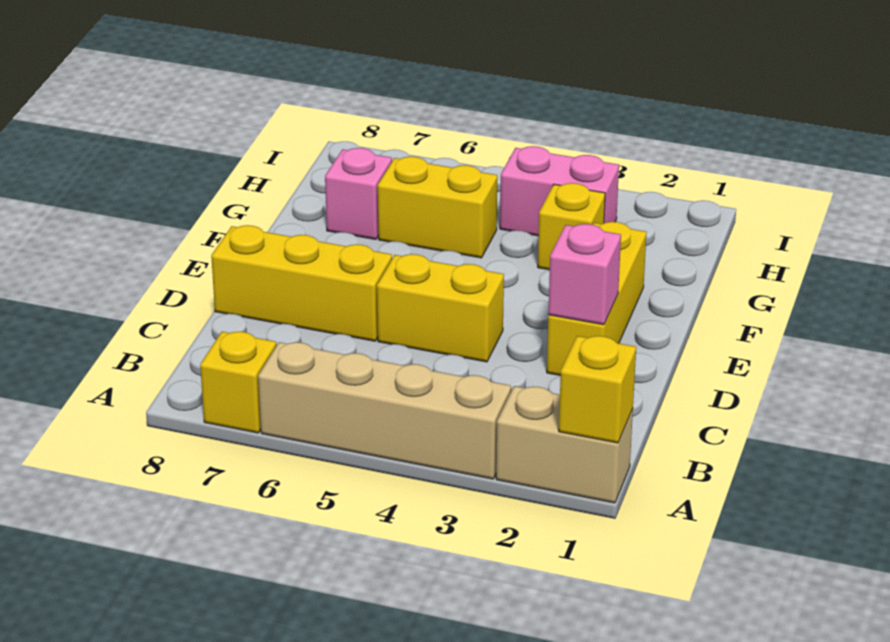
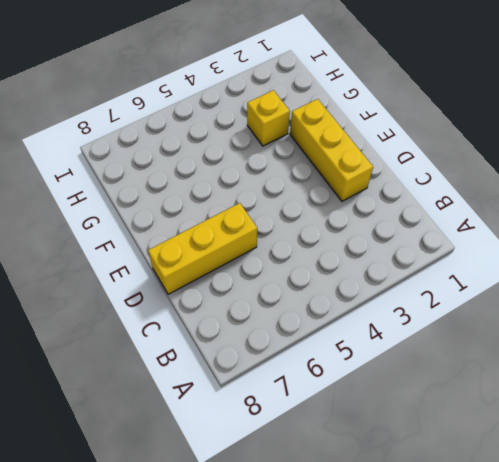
none -> tan 1x2 brick [496,386,633,503]
none -> tan 1x4 brick [258,342,511,479]
none -> yellow 1x1 brick [200,332,276,433]

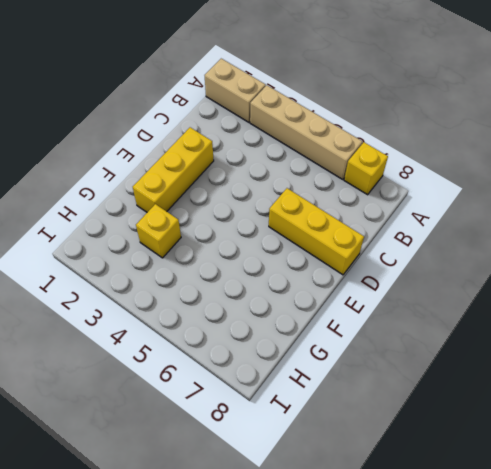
none -> yellow 1x2 brick [377,254,504,362]
none -> yellow 1x2 brick [378,157,497,258]
none -> pink 1x1 brick [325,148,392,239]

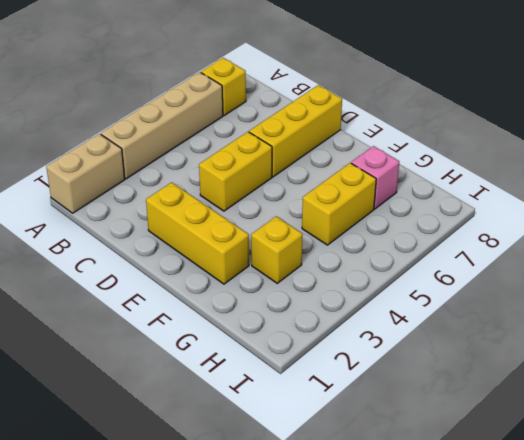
none -> pink 1x2 brick [500,146,619,236]
none -> yellow 1x1 brick [559,336,636,443]
none -> pink 1x1 brick [548,224,621,325]

